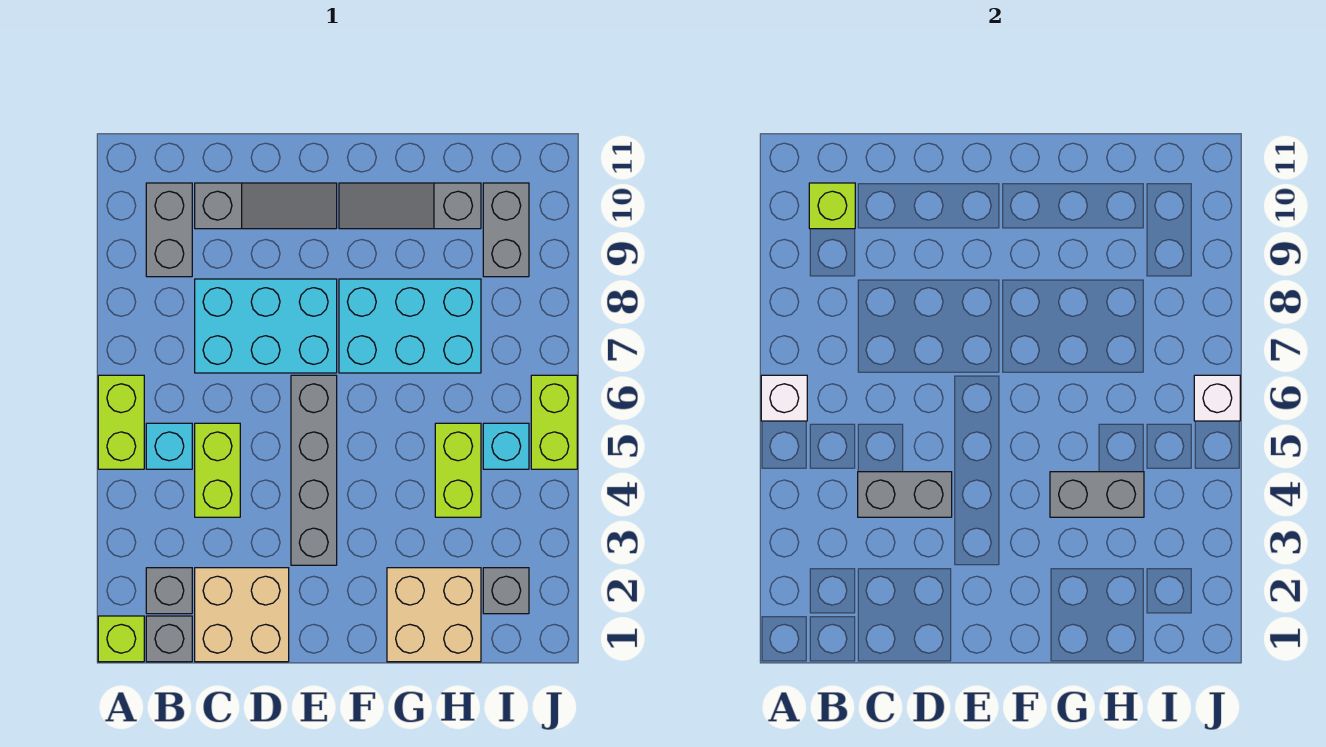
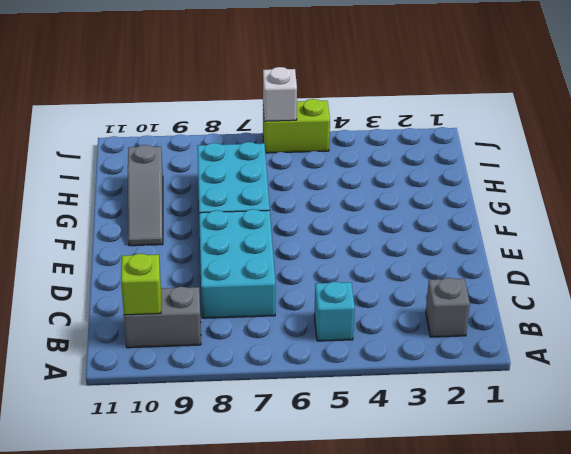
none -> lime 1x1 brick [98,616,144,662]
none -> lime 1x2 brick [98,375,144,469]
none -> grey 1x1 brick [146,616,192,662]

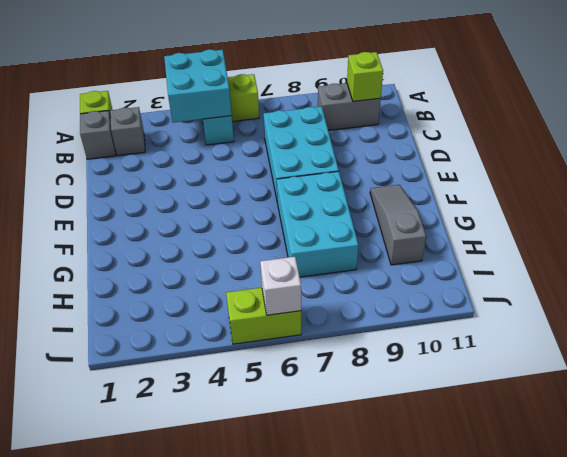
cyan 2x2 brick [164,49,232,123] -> none
none -> tan 2x2 brick [195,568,289,662]
none -> lime 1x2 brick [195,423,240,517]
none -> grey 1x3 slope [195,183,337,229]

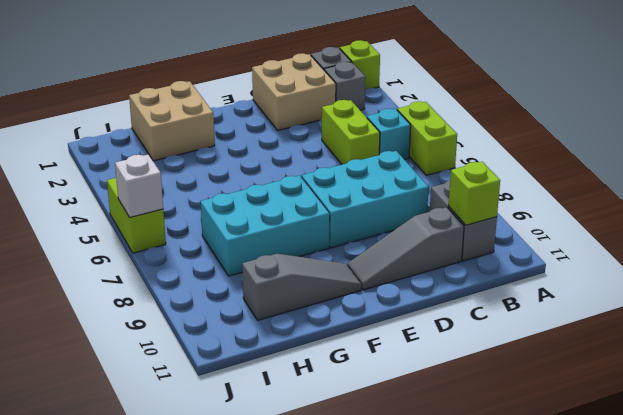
none -> grey 1x4 brick [291,375,337,565]
none -> lime 1x2 brick [435,423,481,517]
none -> grey 1x1 brick [483,568,529,614]

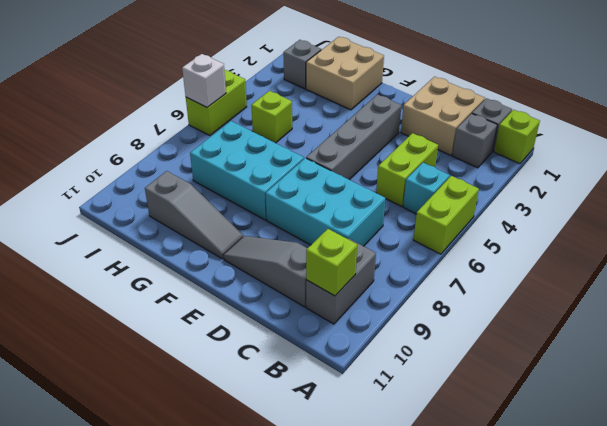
lime 1x1 brick [251,91,292,143] -> lime 1x2 brick [435,423,481,517]
none -> cyan 1x1 brick [483,423,529,469]
none -> grey 1x2 brick [483,183,529,277]
none -> white 1x1 brick [761,375,807,421]

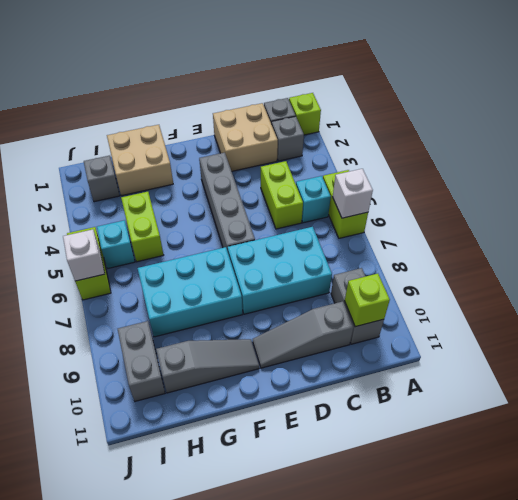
none -> grey 1x2 brick [858,472,952,517]
none -> grey 1x2 brick [1050,472,1144,517]

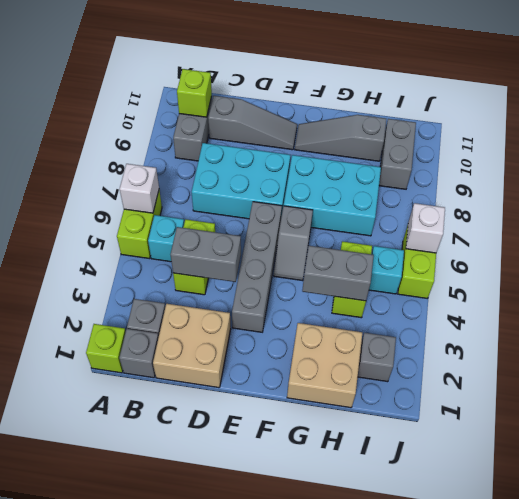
grey 1x2 slope [274,206,313,281] -> none

